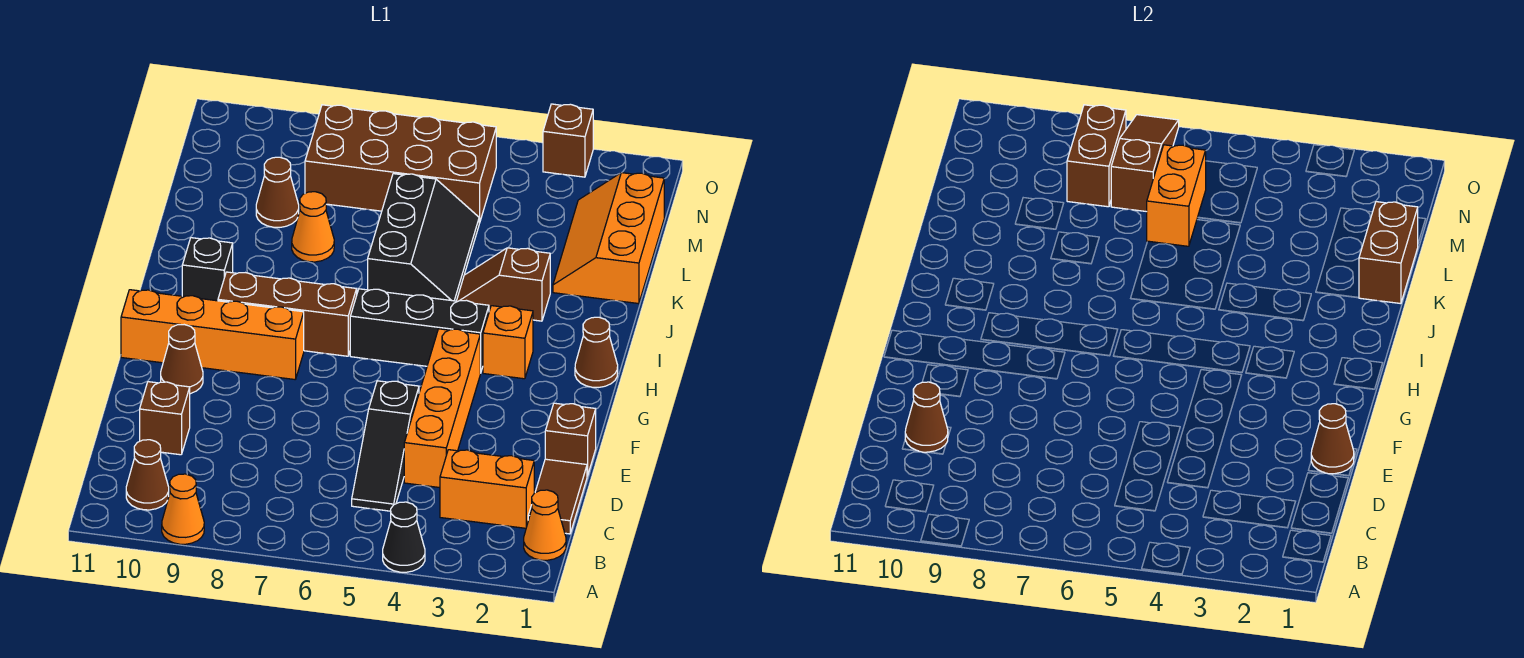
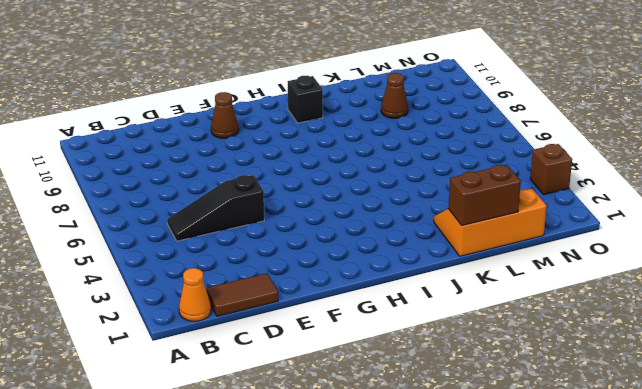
none -> black 1x1 cone [383,502,425,572]
none -> orange 1x1 cone [162,474,204,544]
none -> brown 1x1 cone [126,440,169,510]
none -> orange 1x2 brick [440,450,534,528]

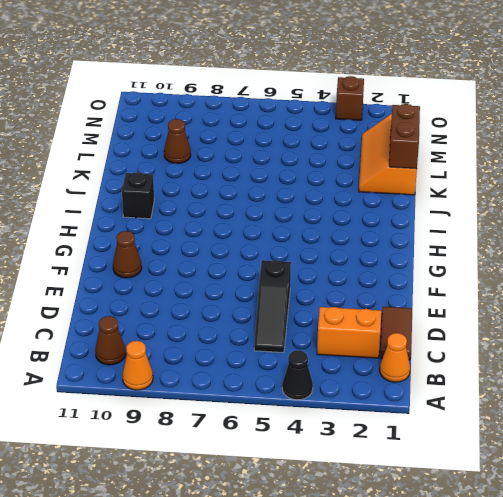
none -> orange 1x4 brick [404,329,480,488]
none -> brown 1x1 brick [140,382,190,455]
none -> brown 1x1 brick [545,403,596,476]
none -> orange 1x4 brick [121,290,304,379]

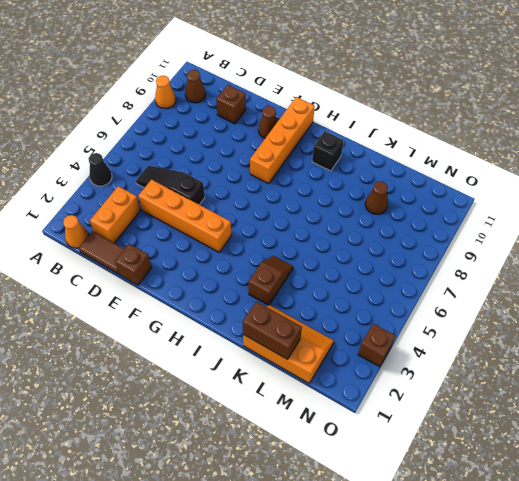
none -> brown 1x1 cone [575,317,618,387]
none -> orange 1x1 brick [483,306,533,379]
none -> black 1x3 brick [350,289,489,373]
none -> brown 1x3 brick [218,272,357,356]

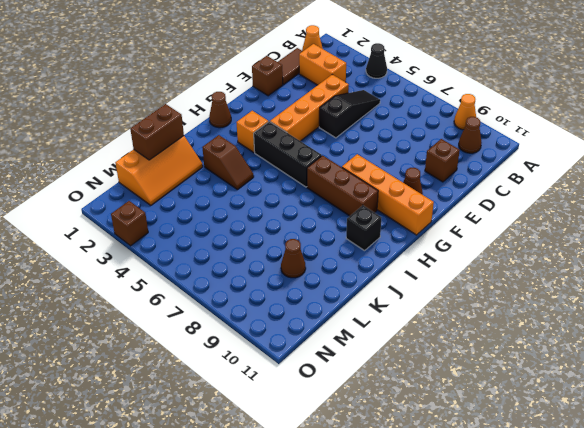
none -> black 2x3 slope [368,174,479,301]
none -> orange 1x1 cone [292,192,334,262]
none -> brown 2x4 brick [305,105,496,223]
none -> brown 1x1 cone [905,382,948,452]

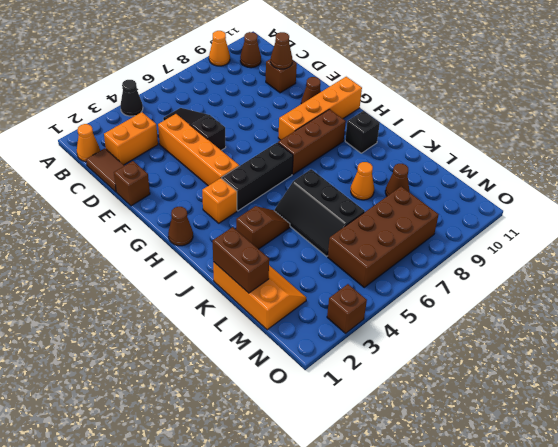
none -> brown 1x1 cone [1311,404,1354,474]
none -> orange 1x2 brick [1147,145,1206,246]
none -> brown 1x3 slope [1111,115,1179,212]
none -> brown 1x2 brick [1067,105,1126,207]

